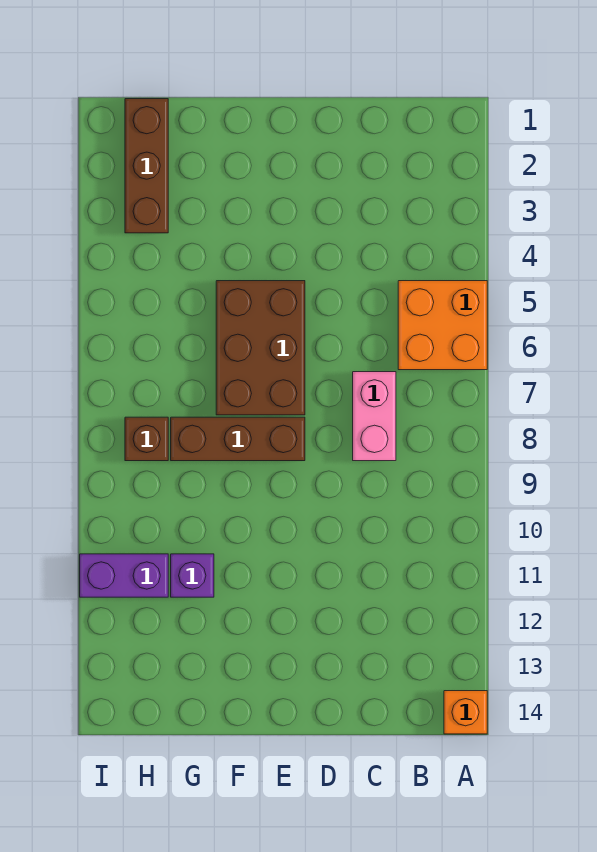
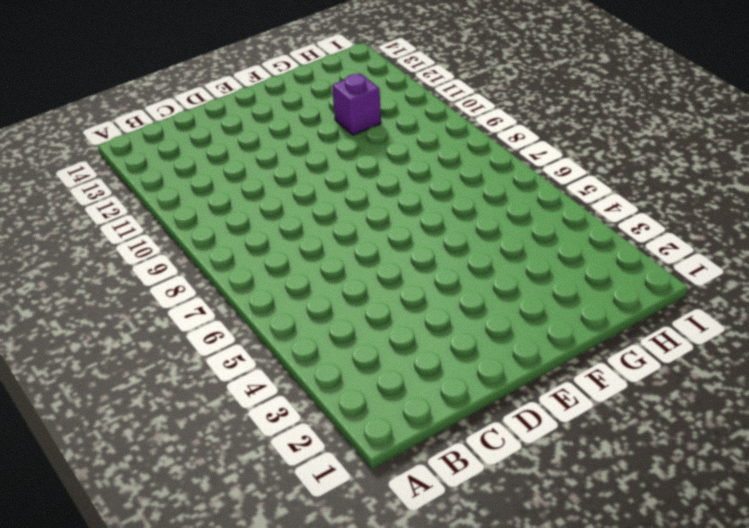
none -> orange 2x2 brick [398,281,487,370]
none -> orange 1x1 brick [444,691,487,734]

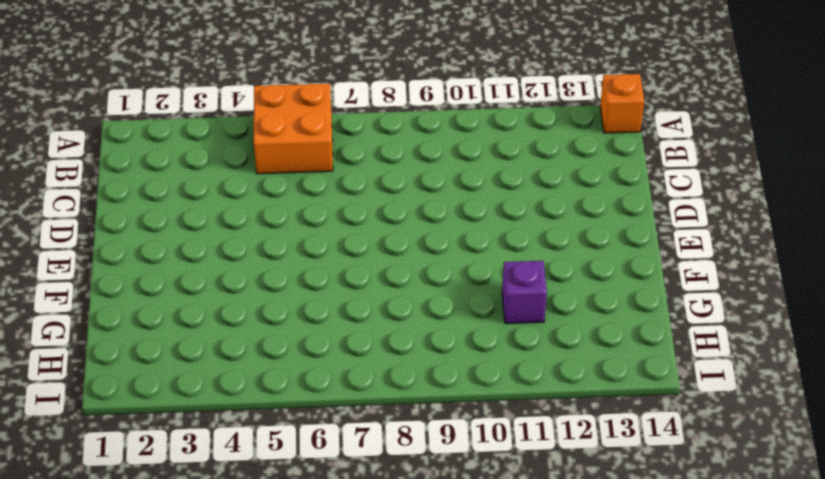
none -> pink 1x2 brick [353,372,396,461]
none -> brown 2x3 brick [216,281,305,415]

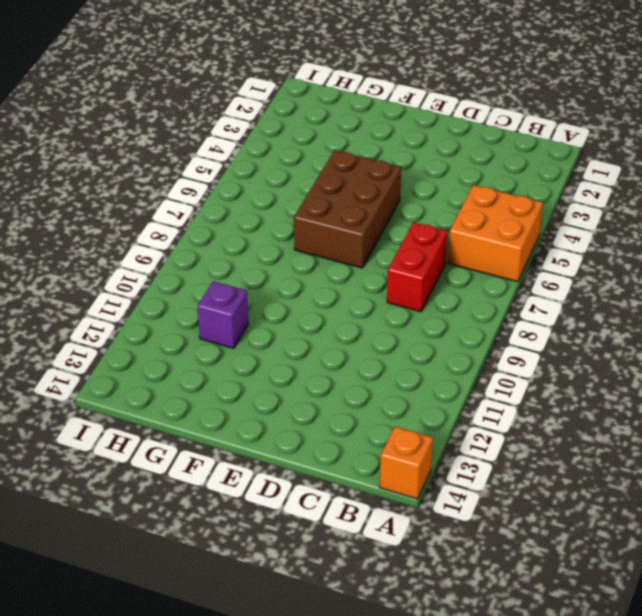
red 1x2 brick [387,222,448,312] -> pink 1x2 brick [353,372,396,461]
none -> brown 1x3 brick [171,417,305,461]
none -> brown 1x3 brick [125,99,168,233]

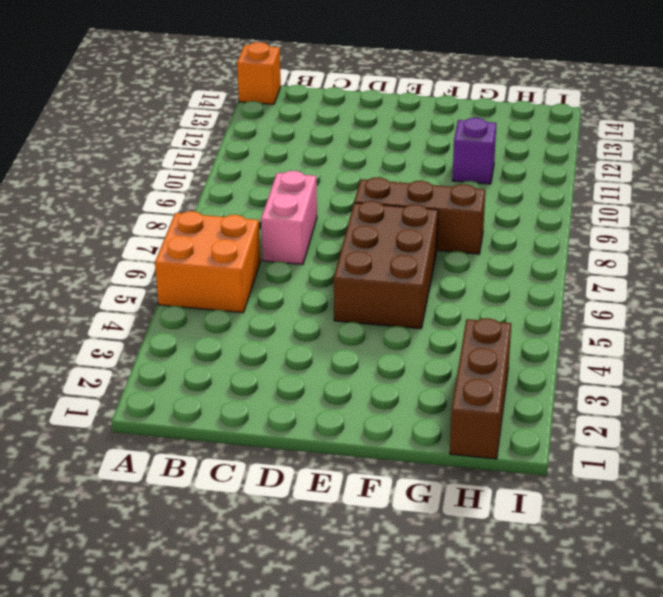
none -> brown 1x1 brick [125,417,168,461]
none -> purple 1x2 brick [80,554,168,597]

